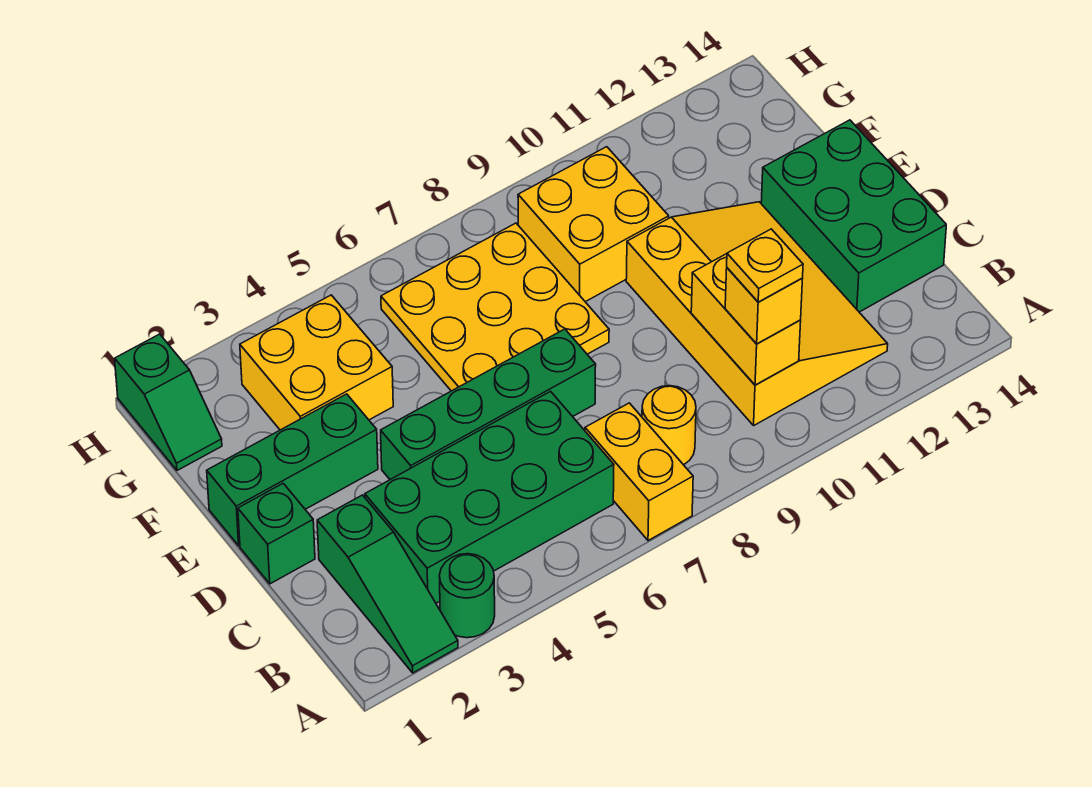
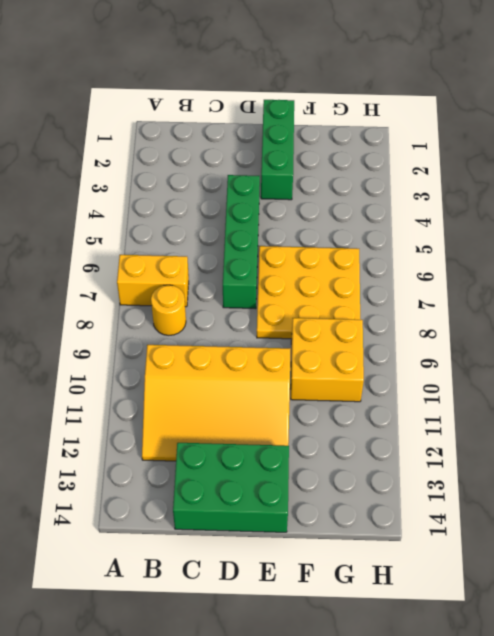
none -> green 1x3 slope [317,495,458,673]
none -> green 1x1 round brick [439,554,495,638]
none -> green 2x4 brick [365,391,614,603]

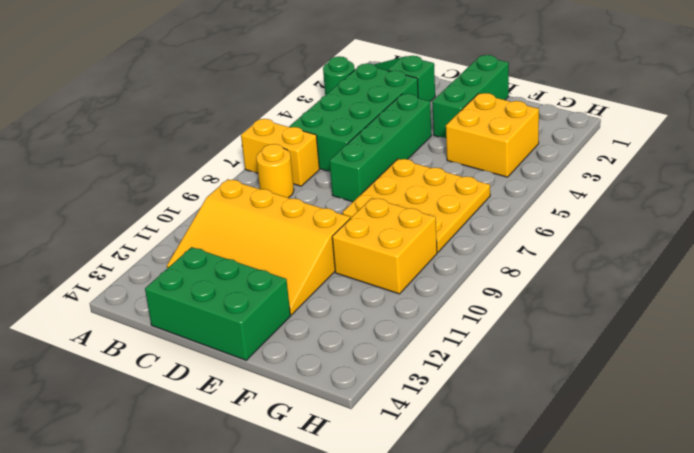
none -> green 1x1 brick [238,483,315,584]
none -> green 1x2 slope [115,334,222,470]
none -> yellow 1x2 brick [691,254,801,385]

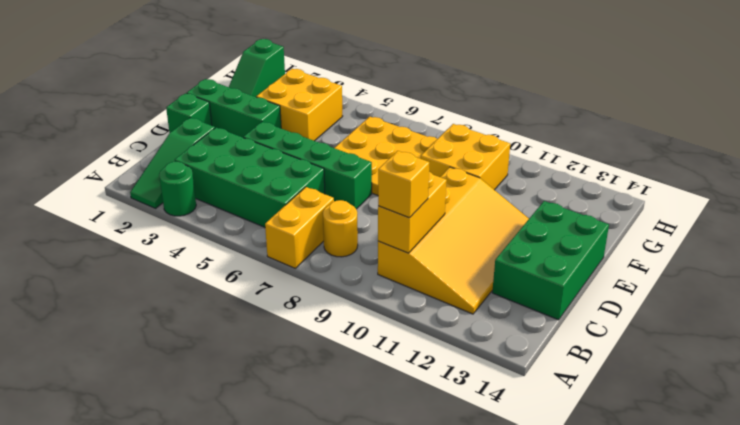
none -> yellow 1x1 plate [727,229,803,302]

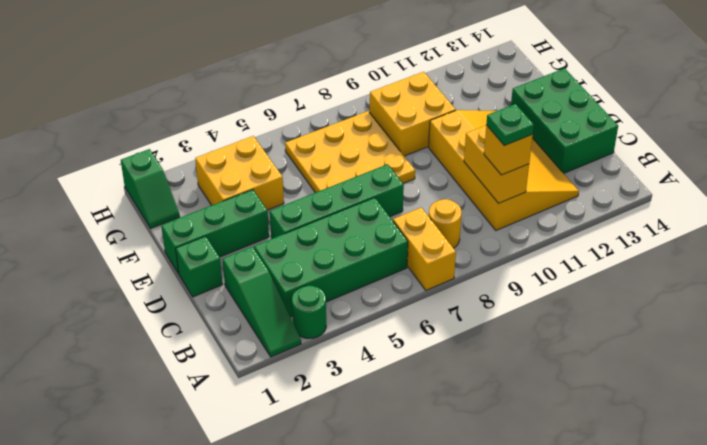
green 1x1 plate [486,104,534,146] -> yellow 1x1 plate [727,229,803,302]

